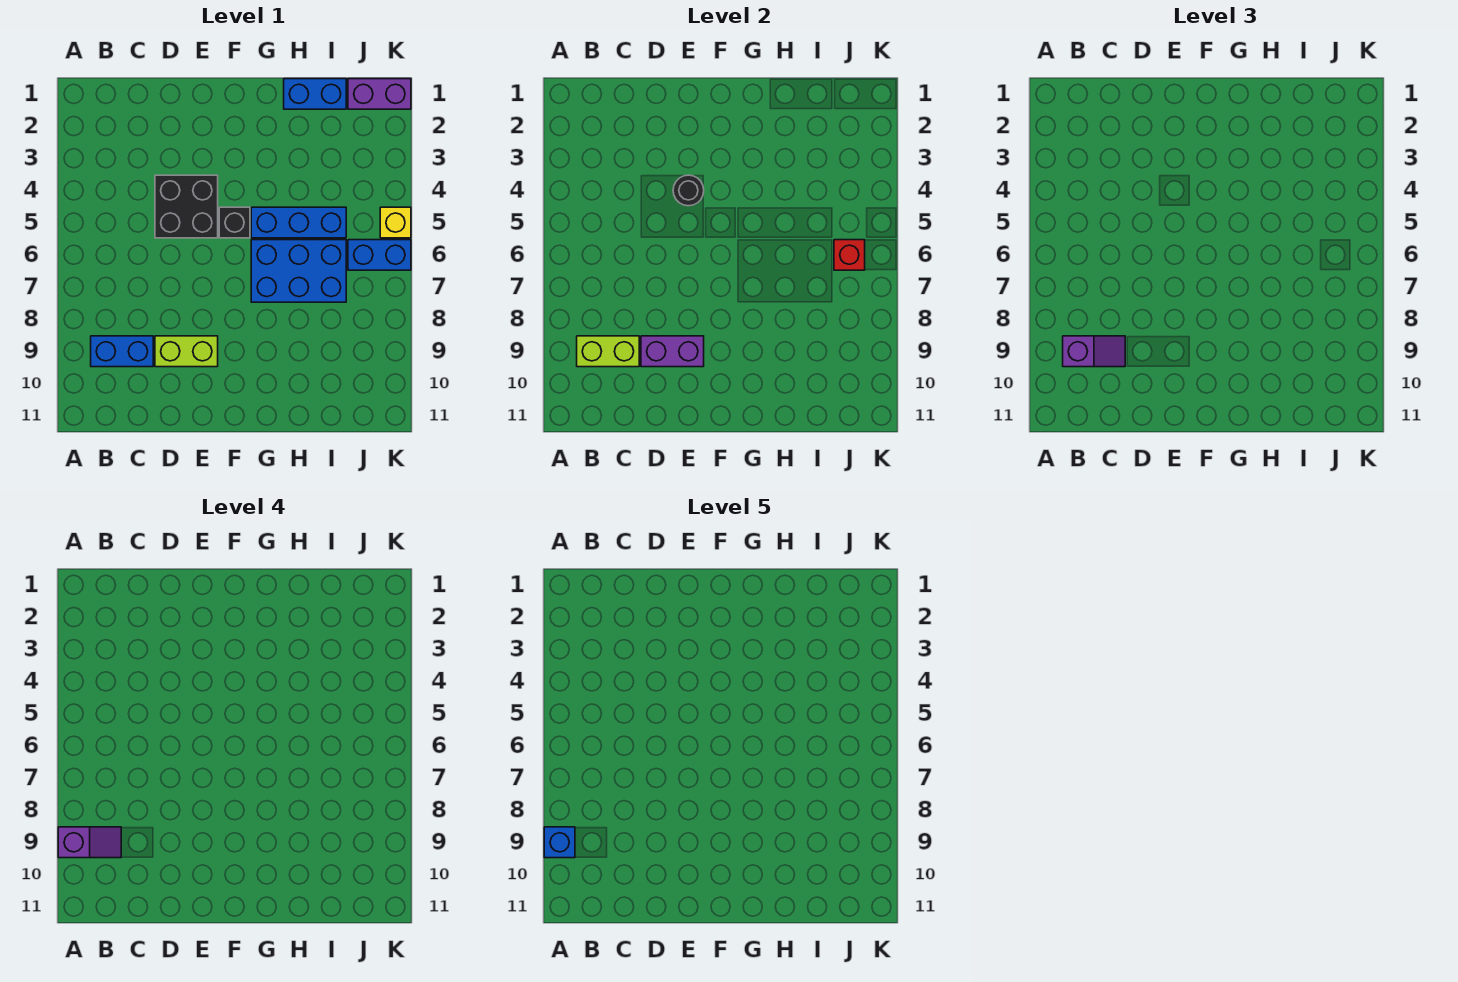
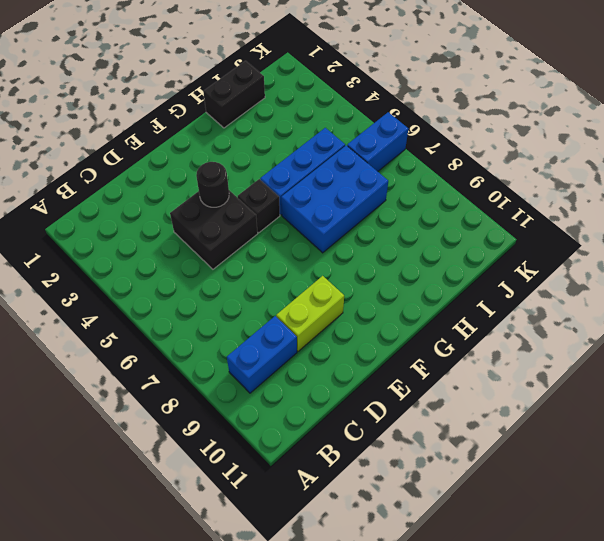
black 1x2 brick [203,61,265,128] -> blue 1x2 brick [284,79,346,109]
none -> purple 1x2 brick [348,79,411,109]
none -> yellow 1x1 brick [380,207,411,238]
none -> lime 1x2 brick [577,336,639,367]

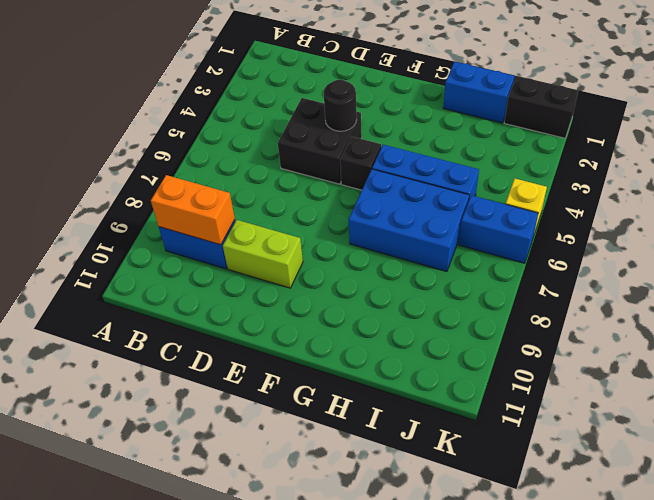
orange 1x2 brick [151,175,235,245] -> lime 1x2 brick [577,336,639,367]
black 1x2 brick [504,76,578,138] -> purple 1x2 brick [348,79,411,109]
none -> purple 1x2 brick [641,336,704,367]
none -> red 1x1 brick [834,240,865,270]
none -> purple 1x2 slope [1063,336,1125,367]

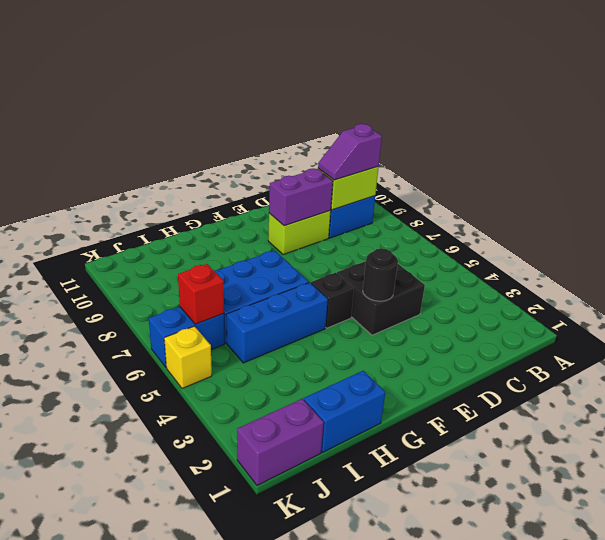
none -> purple 1x2 slope [58,827,121,858]
none -> blue 1x1 brick [544,827,575,858]

